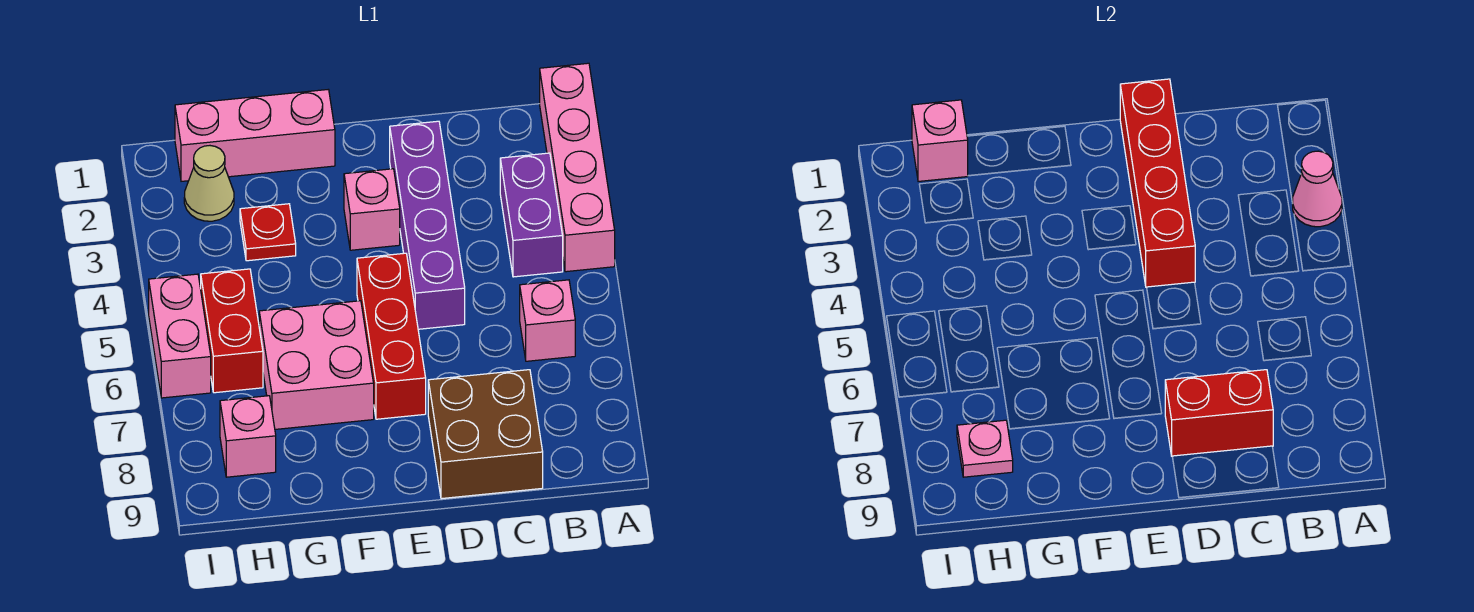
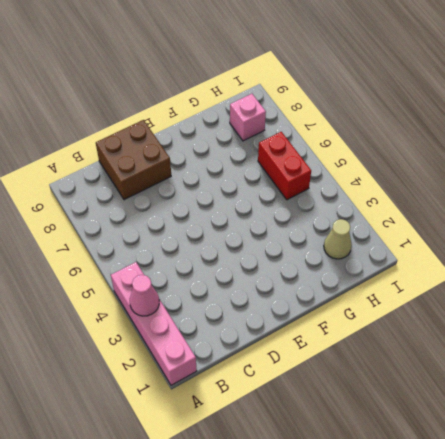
none -> purple 1x2 brick [500,153,563,277]
none -> pink 1x1 brick [520,280,575,361]
none -> purple 1x4 brick [390,121,465,329]

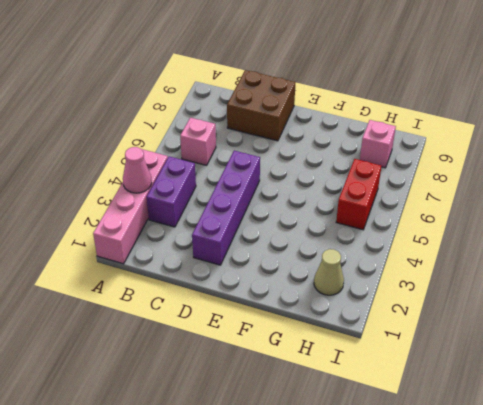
none -> pink 1x1 brick [344,169,400,250]
none -> red 1x3 brick [357,253,426,419]
none -> pink 1x3 brick [175,90,335,181]

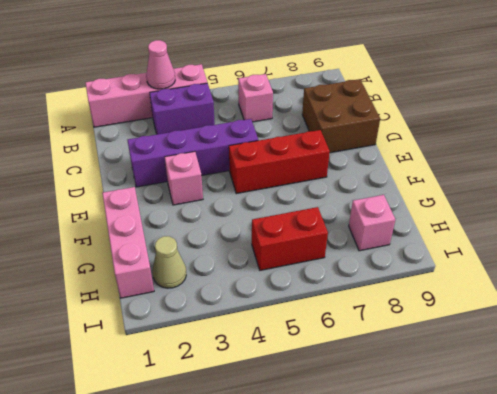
none -> pink 2x2 brick [259,301,374,429]
none -> red 1x1 plate [240,204,296,261]
none -> pink 1x2 brick [149,274,211,398]

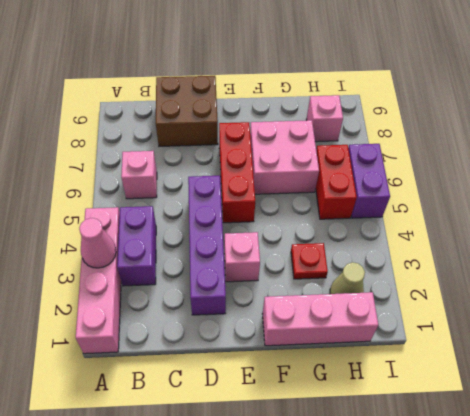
purple 1x2 brick [348,144,390,218] -> pink 1x2 brick [149,274,211,398]
none -> red 1x2 brick [1165,370,1273,456]
none -> red 1x4 brick [1120,79,1195,287]
none -> pink 1x1 brick [912,100,968,181]

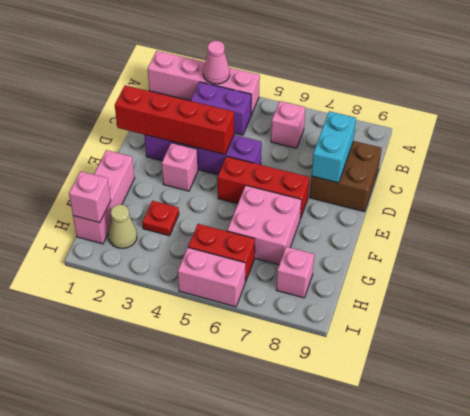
cyan 1x2 brick [312,111,356,183] -> red 1x2 brick [1165,370,1273,456]
none -> pink 1x1 plate [957,420,1013,477]

